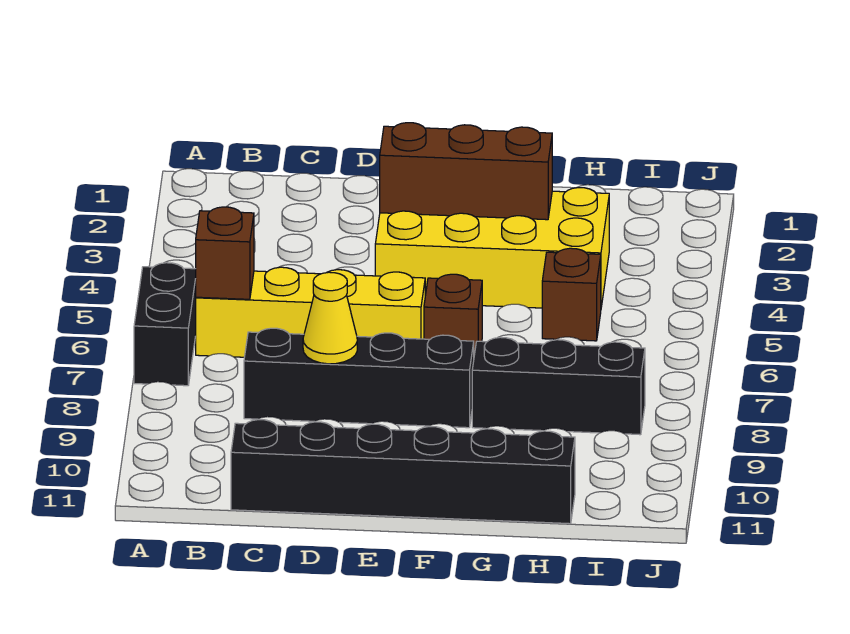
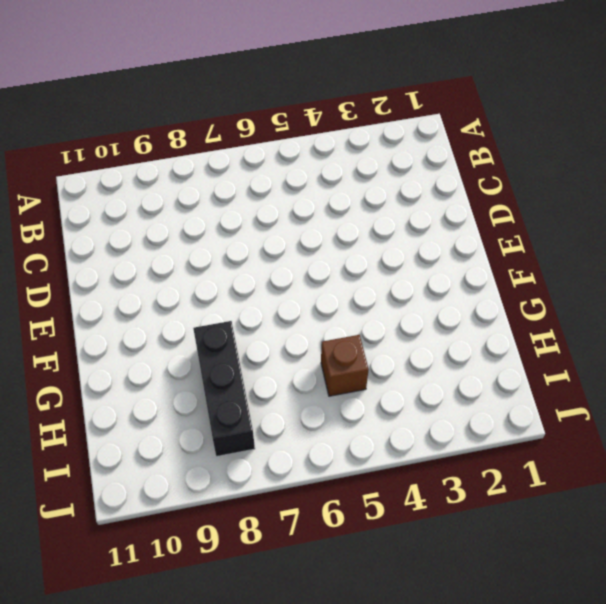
none -> black 1x2 brick [134,263,196,386]
none -> yellow 1x4 brick [196,267,425,357]

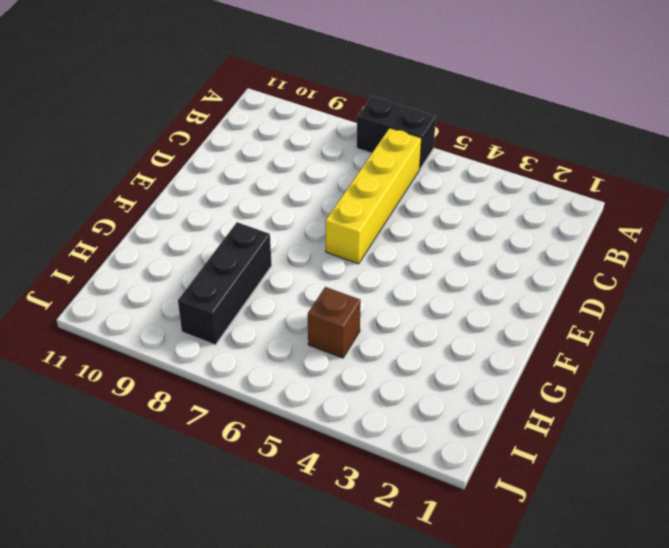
none -> black 1x4 brick [244,328,474,428]
none -> black 1x6 brick [231,420,575,524]

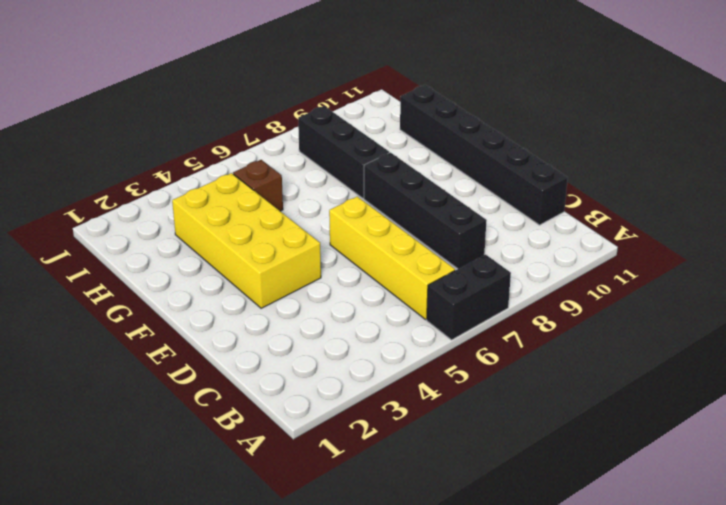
none -> brown 1x1 brick [424,274,482,355]
none -> brown 1x1 brick [196,207,254,299]

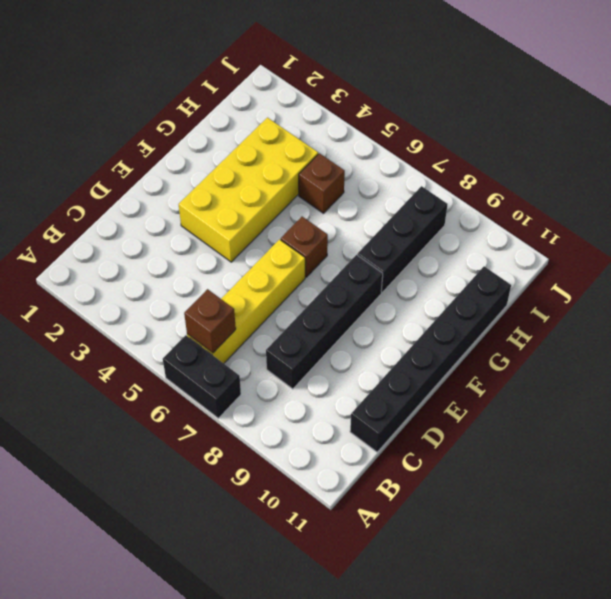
none -> yellow 1x1 cone [303,272,357,364]
none -> brown 1x3 brick [380,123,552,220]

